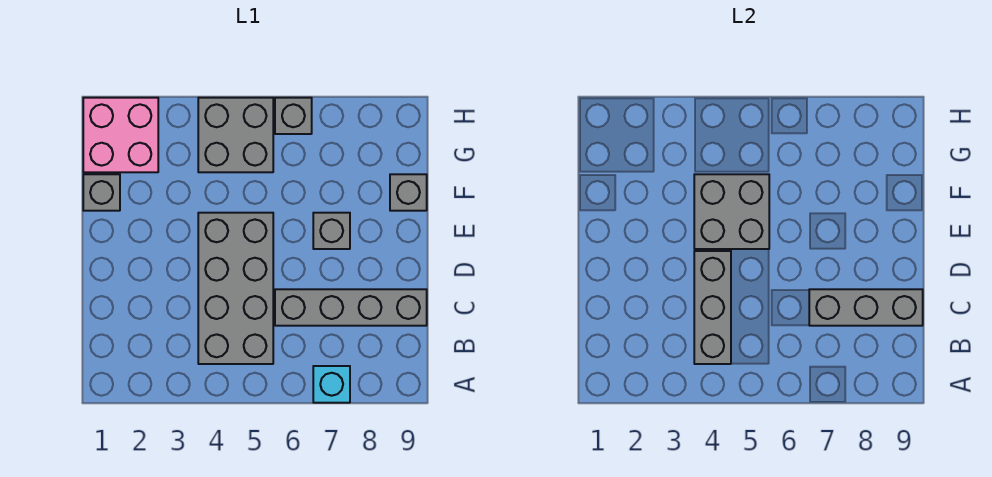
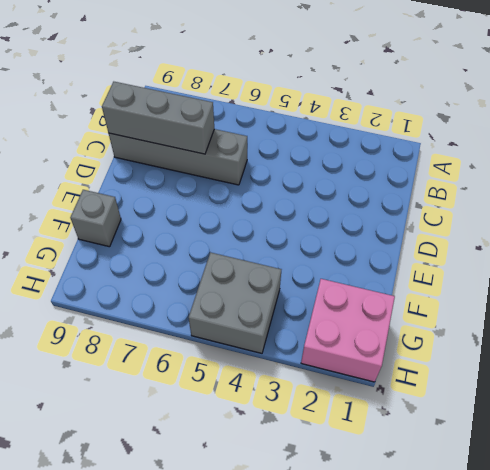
none -> cyan 1x1 brick [313,366,350,403]
none -> grey 2x4 brick [198,213,273,364]
none -> grey 1x1 brick [313,213,350,249]

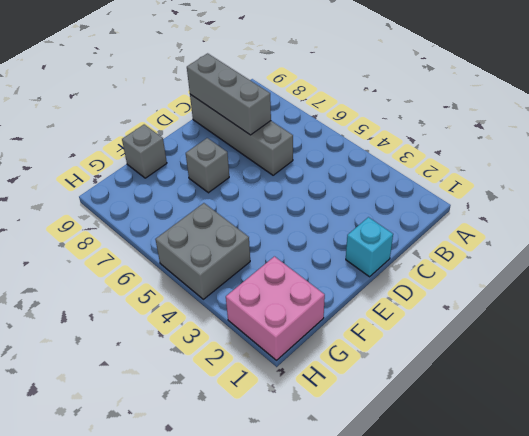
cyan 1x1 brick [346,217,393,277] -> cyan 1x1 brick moved to [313,366,350,403]
none -> grey 2x4 brick [198,213,273,364]
none -> grey 1x1 brick [83,174,120,211]
none -> grey 1x1 brick [275,98,312,134]

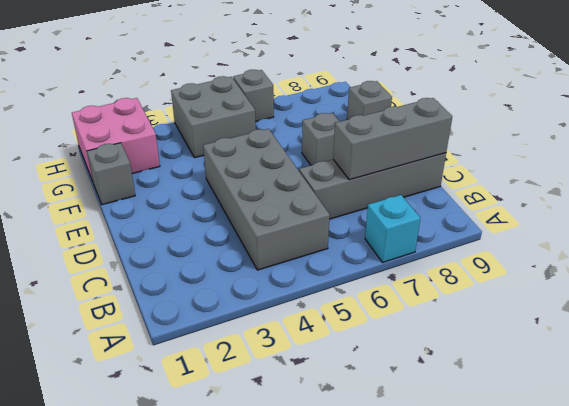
none -> grey 1x3 brick [694,251,731,364]
none -> grey 2x2 brick [694,174,769,249]

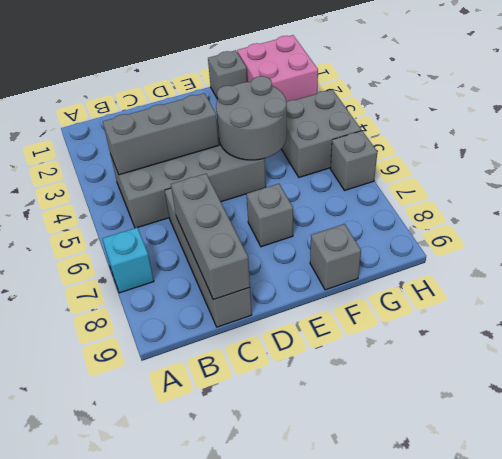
grey 2x2 round brick [216,76,287,160] -> grey 2x2 brick [694,174,769,249]

